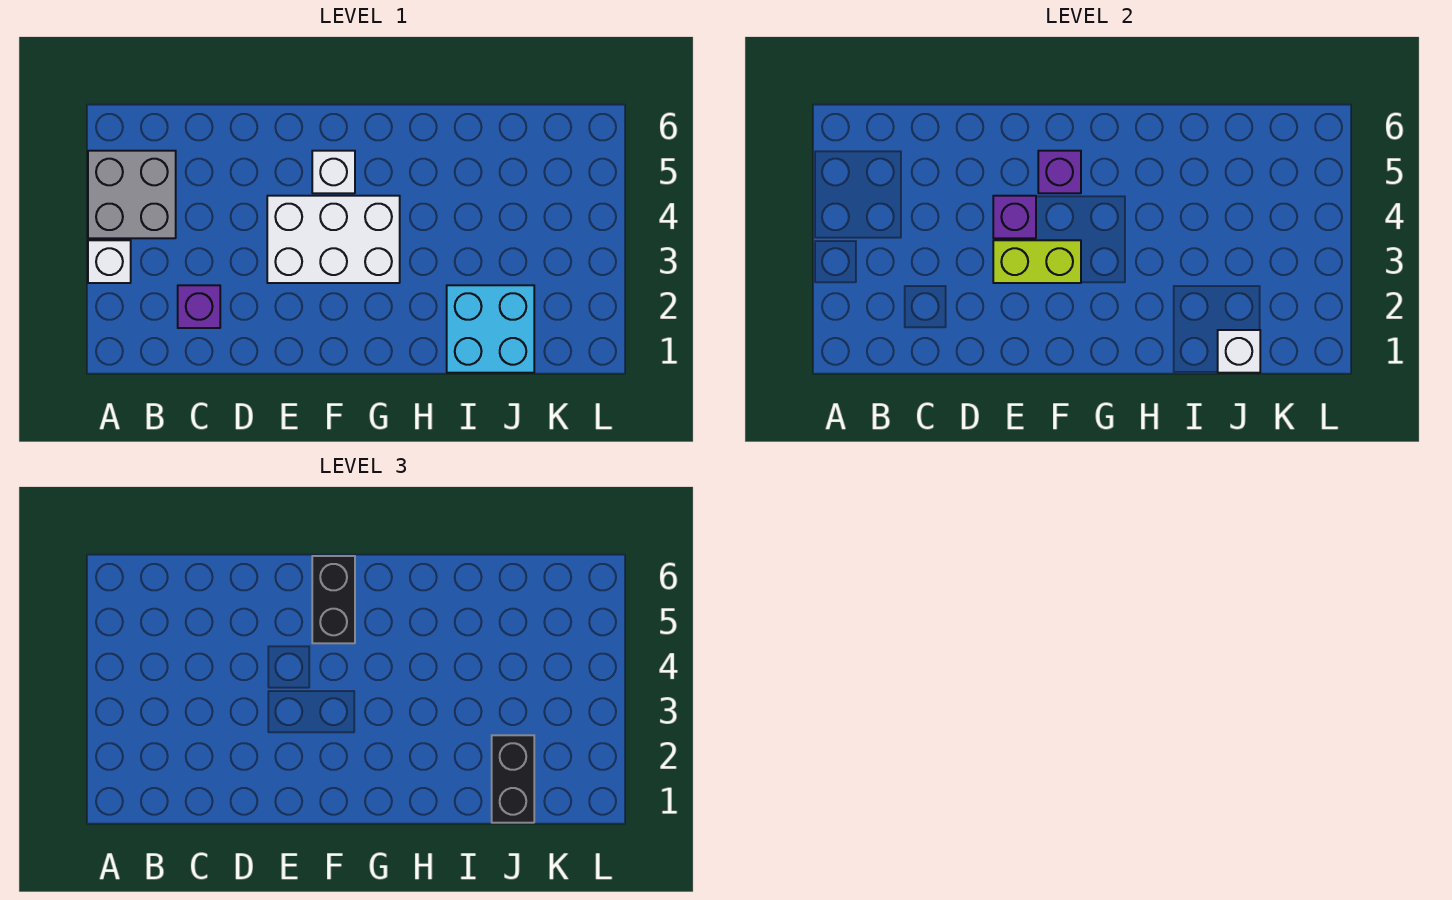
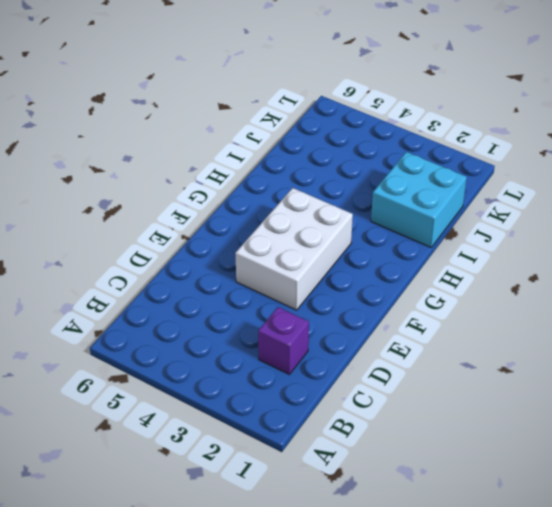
none -> white 1x1 brick [88,240,131,283]
none -> grey 2x2 brick [88,151,176,238]
none -> white 1x1 brick [312,151,355,193]

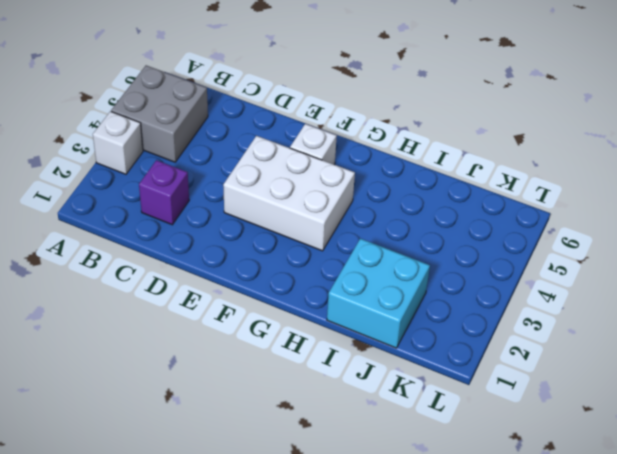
none -> lime 1x2 brick [993,240,1081,283]
none -> purple 1x1 brick [993,196,1036,238]
none -> purple 1x1 brick [1038,151,1081,193]

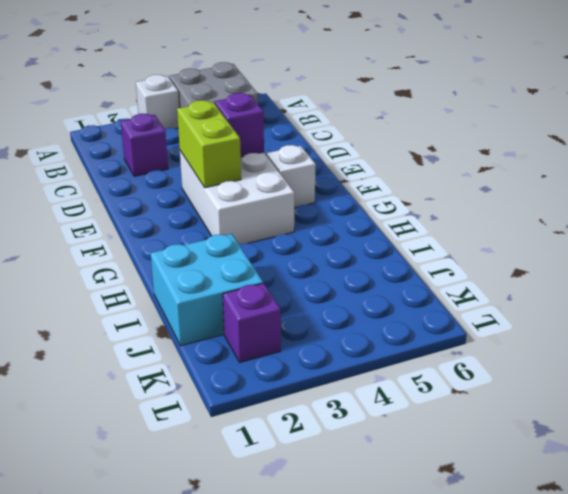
purple 1x1 brick [223,283,281,362] -> purple 1x1 brick moved to [1038,151,1081,193]
none -> white 1x1 brick [1218,330,1260,373]
none -> black 1x2 brick [312,556,355,643]
none -> black 1x2 brick [492,735,534,823]

